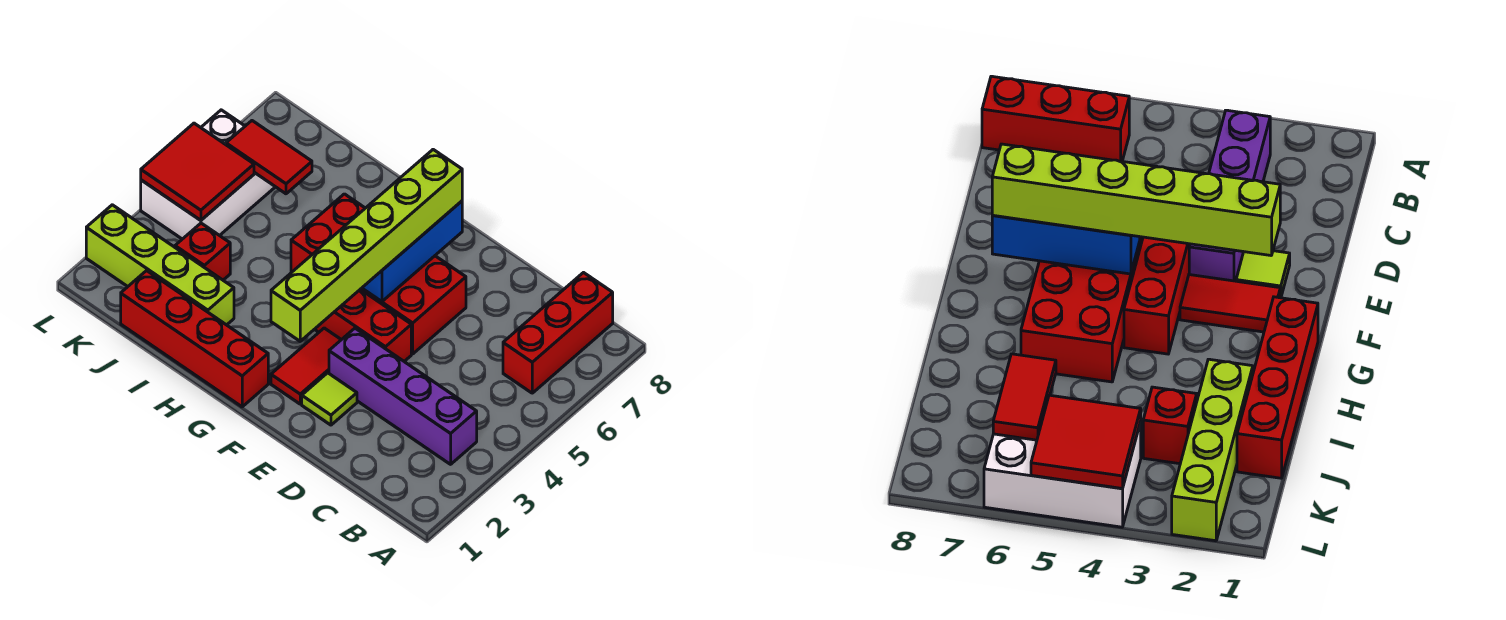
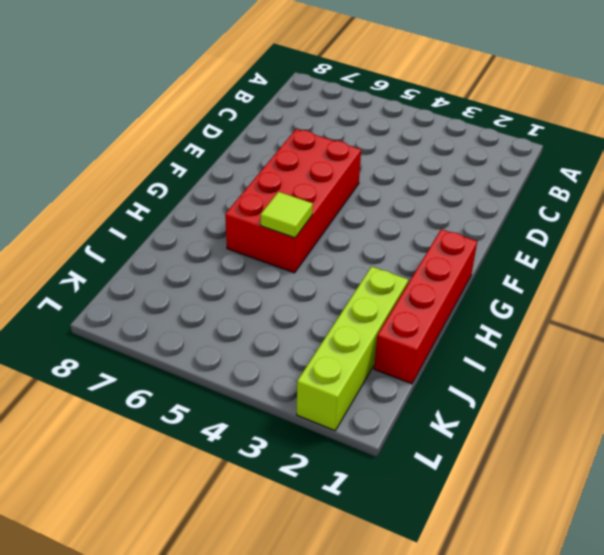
lime 1x1 tile [261,192,313,238] -> lime 1x1 tile moved to [302,373,357,425]
none -> purple 1x4 brick [329,328,477,464]
none -> red 1x3 brick [503,273,613,393]
none -> red 1x3 brick [315,289,411,361]

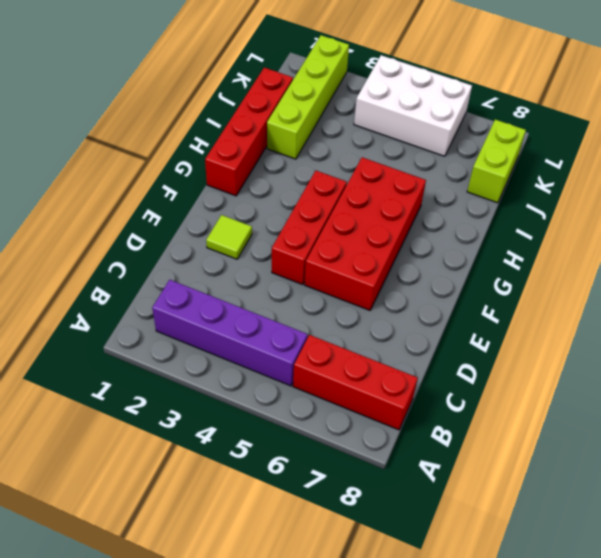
purple 1x4 brick [152,280,308,386] -> purple 1x4 brick turned to [329,328,477,464]
lime 1x2 brick [467,120,526,203] -> none
none -> red 1x2 tile [271,328,341,404]
none -> red 1x1 brick [175,223,230,280]
none -> blue 1x3 brick [362,201,462,302]

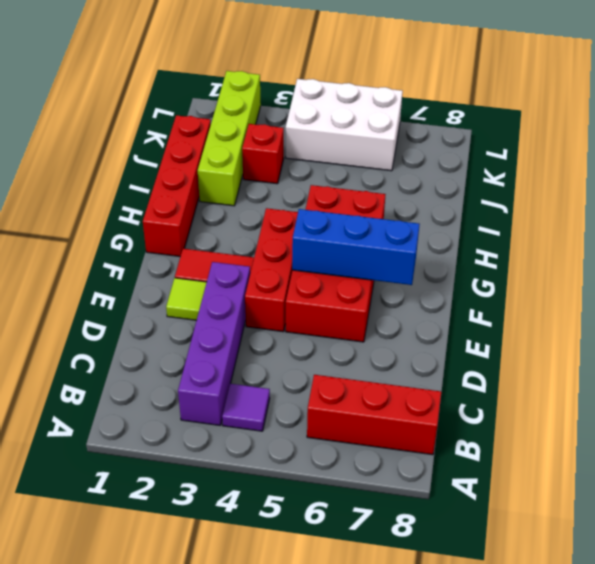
purple 1x1 tile [222,384,270,431] -> none
none -> red 1x2 tile [226,121,312,194]
none -> red 2x2 tile [141,123,254,220]
none -> lime 1x6 brick [271,150,462,341]

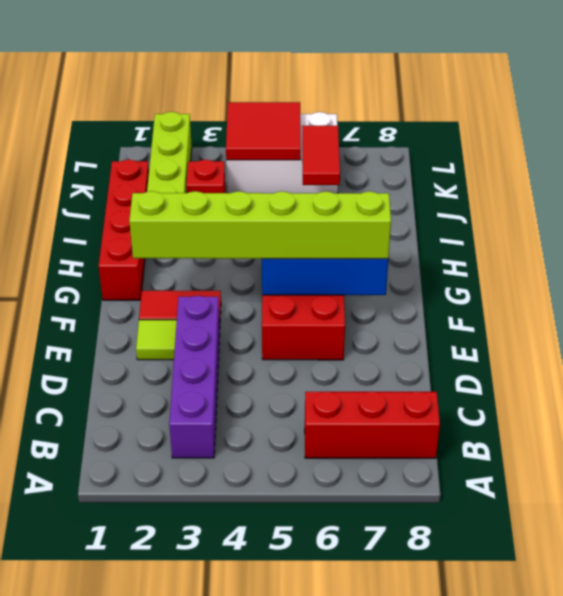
none -> red 1x3 brick [315,289,411,361]

